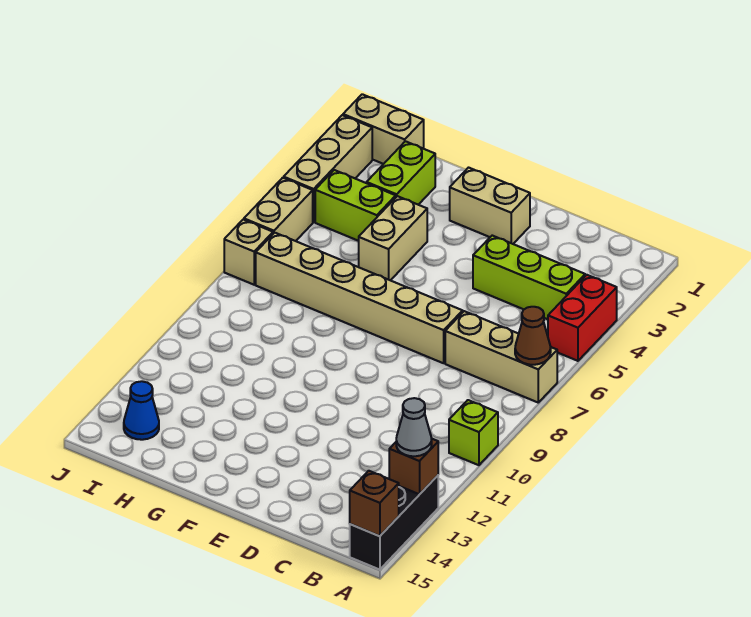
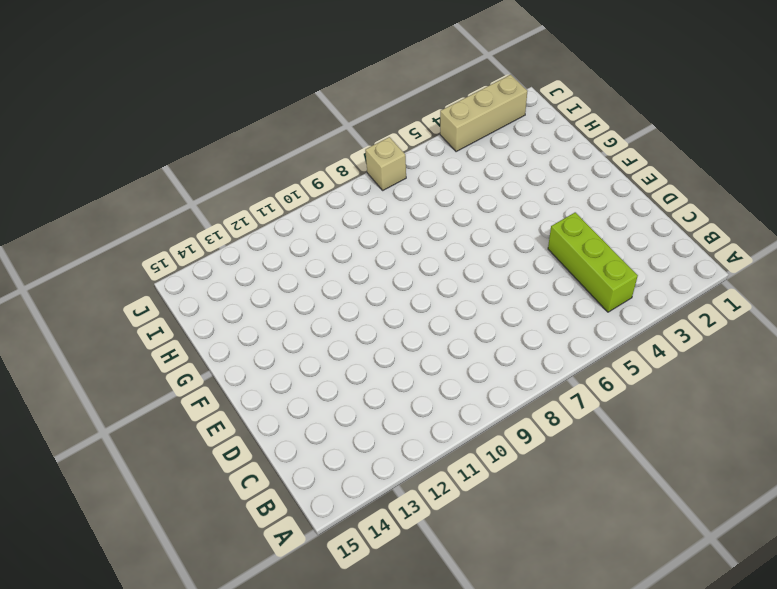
none -> red 1x2 brick [548,275,617,361]
none -> tan 1x3 brick [445,311,557,402]
none -> lime 1x1 brick [449,400,498,465]

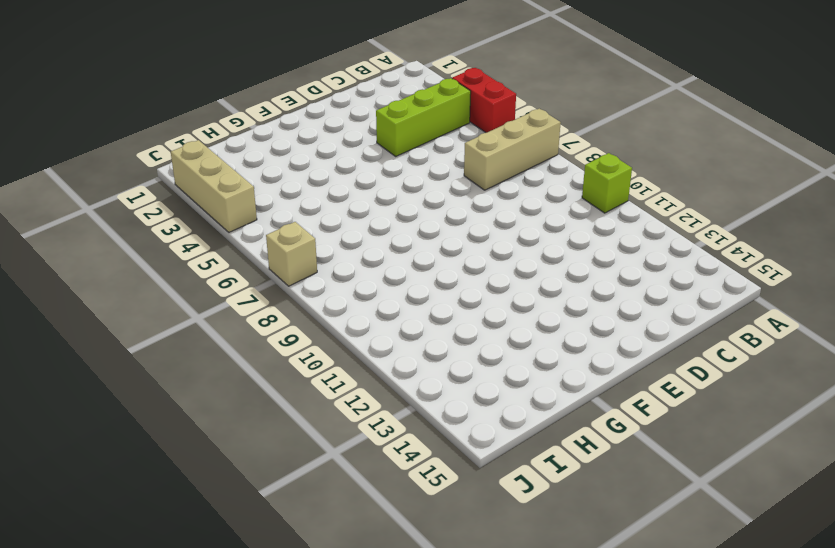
none -> black 1x3 brick [350,476,438,570]
none -> tan 1x6 brick [256,233,463,363]
none -> tan 1x2 brick [450,168,530,244]

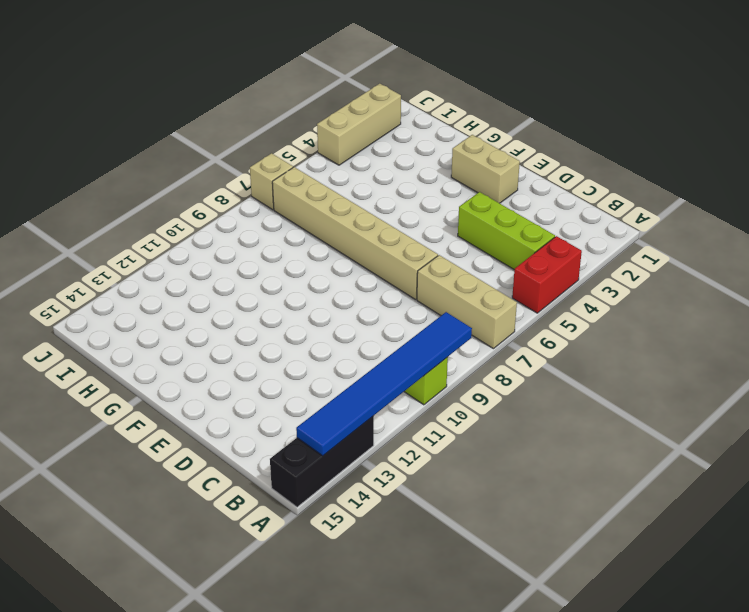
blue 1x6 tile [296,312,472,456] -> brown 1x1 brick [389,439,438,494]
none -> tan 1x2 brick [359,196,427,280]
none -> lime 1x2 brick [367,141,436,205]
none -> lime 1x2 brick [315,170,396,241]

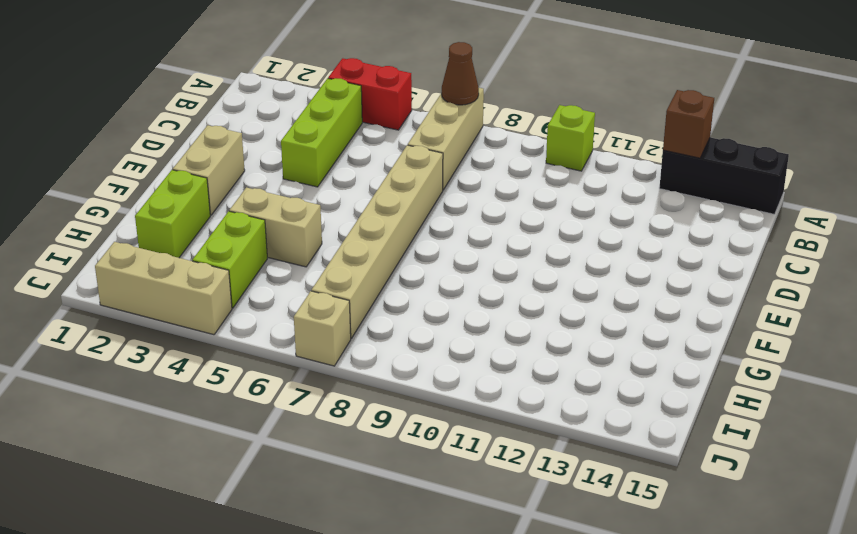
lime 1x2 brick [135,170,210,258] -> lime 1x2 brick turned to [367,141,436,205]
none -> tan 1x2 brick [343,94,424,164]
none -> blue 1x1 cone [124,381,159,440]
none -> tan 1x2 brick [244,178,313,241]

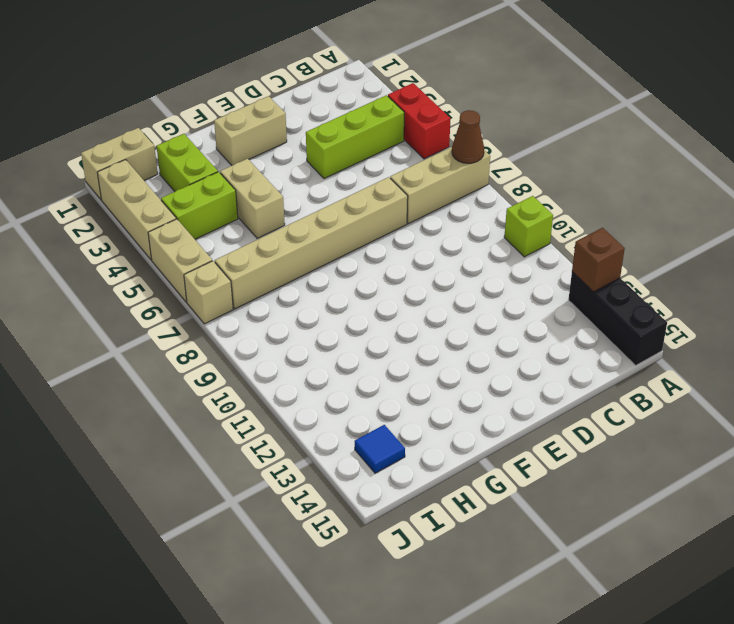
blue 1x1 tile [355,425,405,473] -> blue 1x1 cone [124,381,159,440]
none -> brown 1x1 brick [350,471,399,536]
none -> grey 1x1 cone [396,398,432,456]

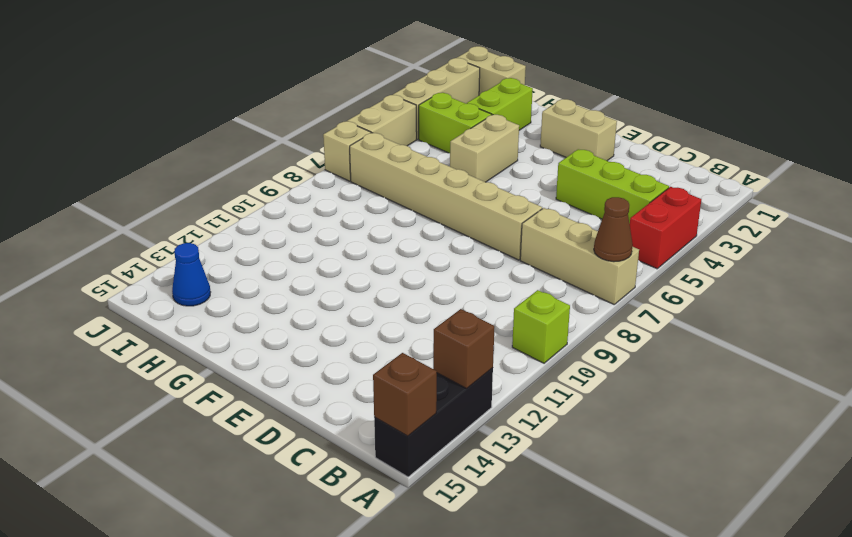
none -> grey 1x1 cone [396,398,432,456]

